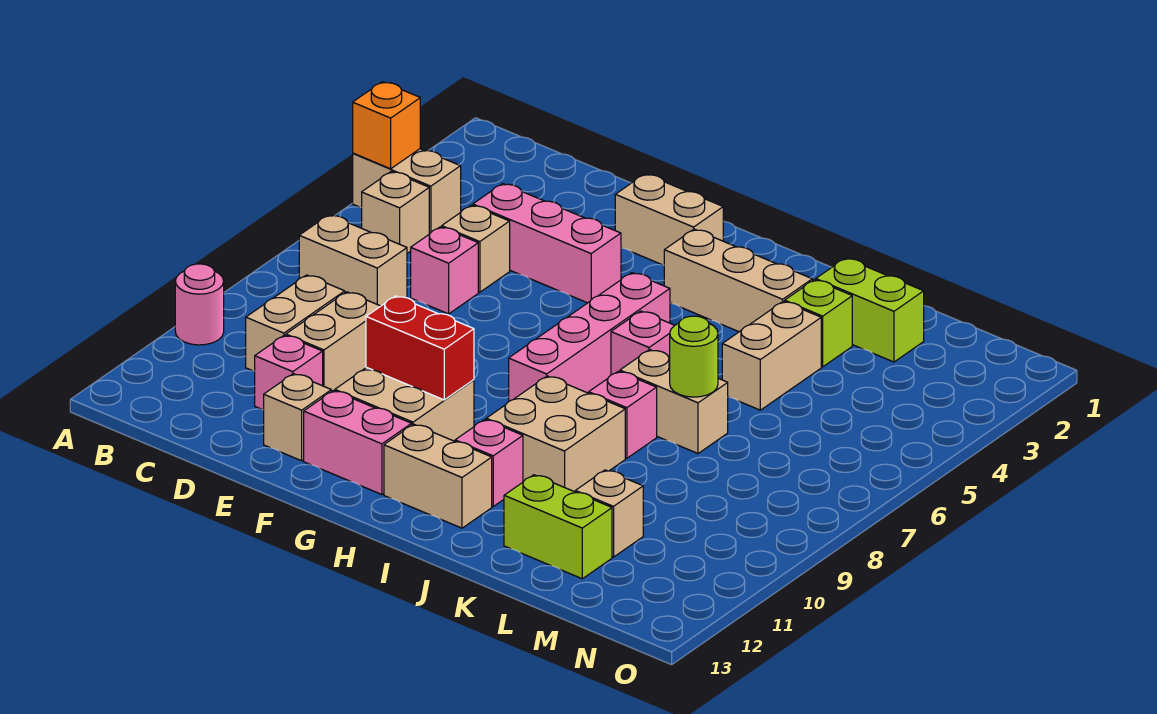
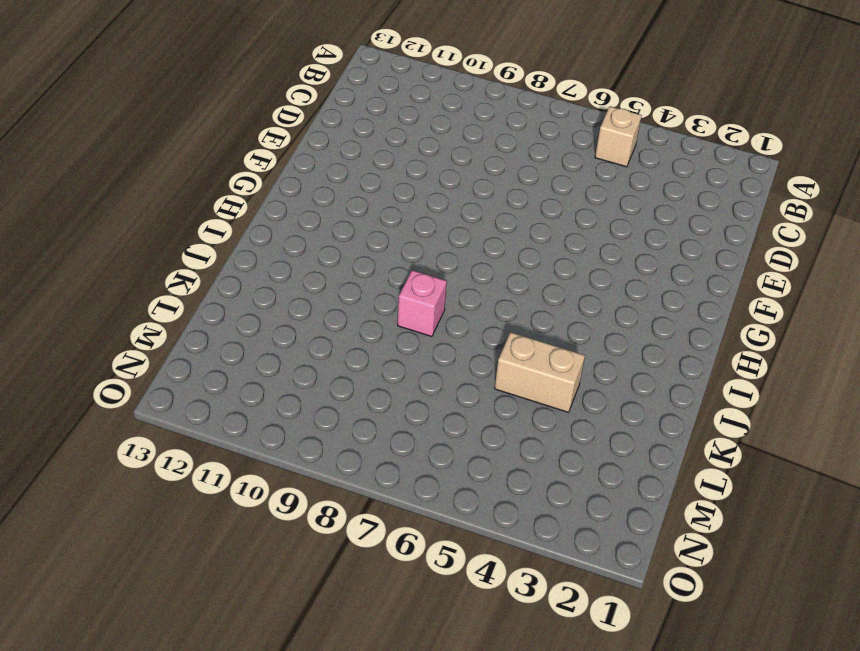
none -> tan 1x2 brick [353,149,461,234]
none -> pink 1x1 round brick [175,264,224,345]
none -> tan 1x2 brick [299,215,407,306]
none -> tan 1x2 brick [246,275,345,371]

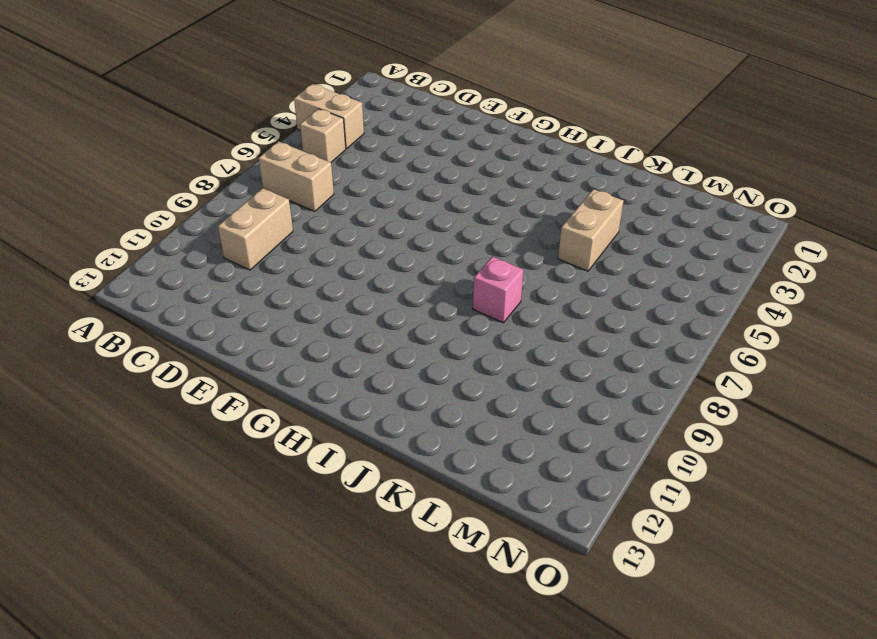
none -> pink 1x1 round brick [175,264,224,345]
none -> pink 1x3 brick [473,183,621,303]
none -> tan 1x1 brick [442,205,510,292]
none -> pink 1x1 brick [411,227,478,314]

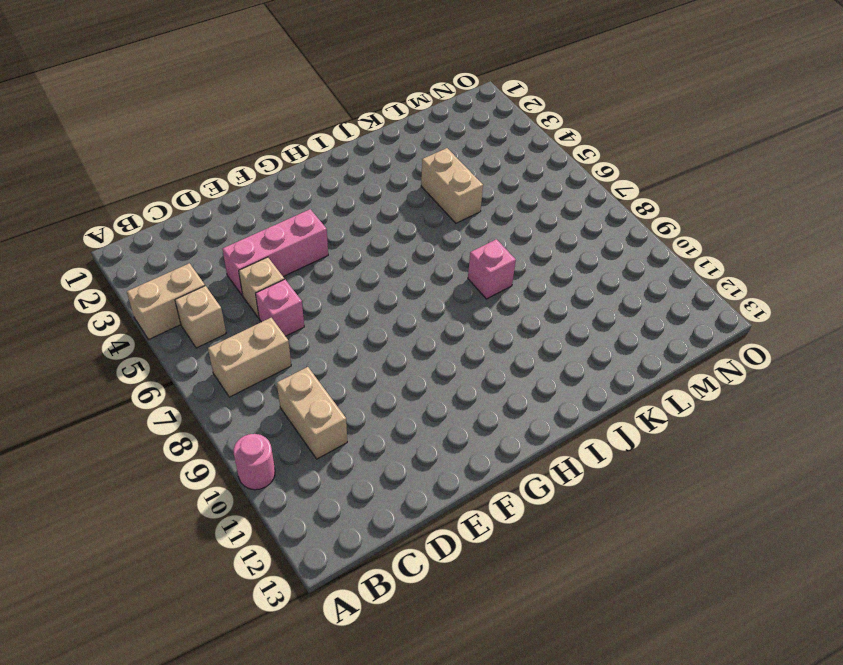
none -> tan 1x2 brick [286,292,380,392]
none -> pink 1x1 brick [255,335,323,410]
none -> tan 1x1 brick [264,374,331,461]
none -> tan 1x2 brick [615,174,723,265]

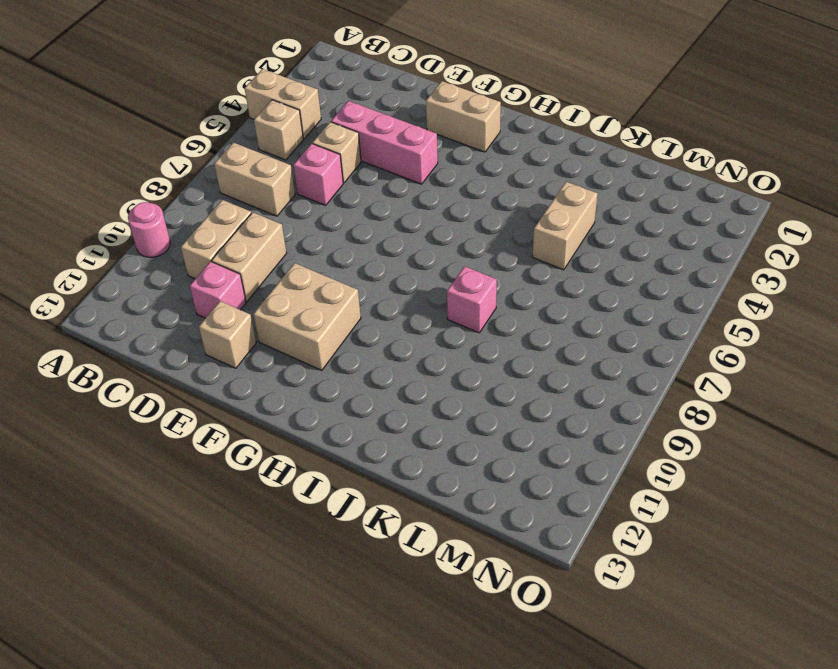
none -> pink 1x2 brick [304,391,412,494]
none -> tan 1x3 brick [664,229,812,332]
none -> pink 1x4 brick [509,273,670,401]
none -> tan 1x2 brick [384,424,492,528]

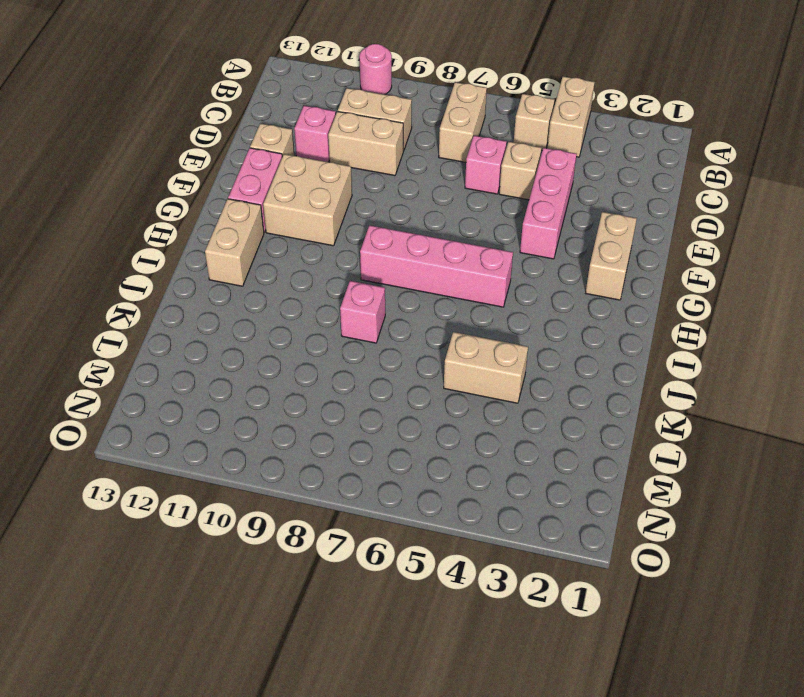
none -> tan 1x3 brick [664,229,812,332]
none -> pink 1x1 brick [611,311,675,375]
none -> tan 2x2 brick [486,376,625,492]
none -> pink 1x1 brick [455,420,523,506]

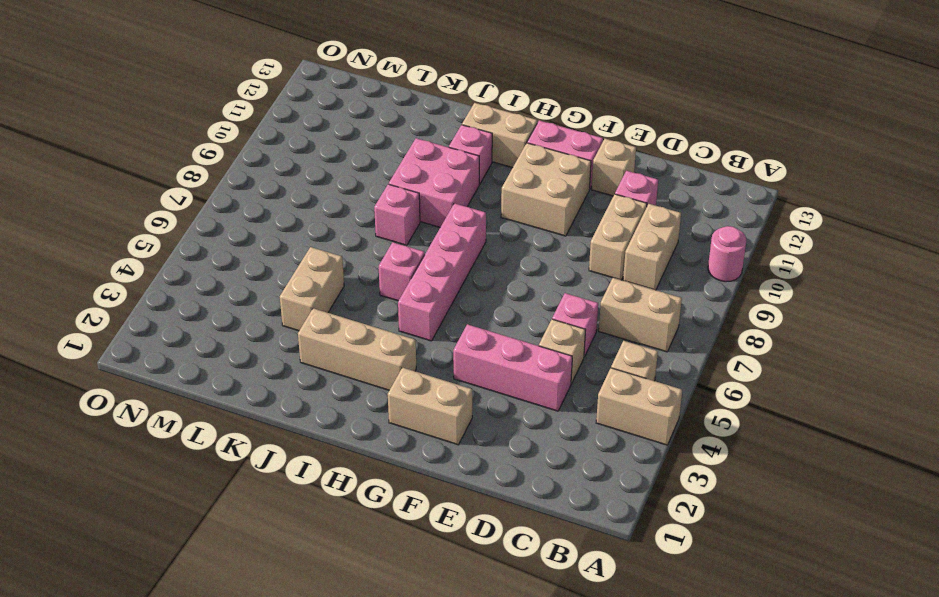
pink 2x2 brick [389,138,479,227] -> tan 2x2 brick [486,376,625,492]
none -> tan 1x2 brick [620,350,728,453]
none -> lime 1x2 brick [816,258,924,362]
none -> lime 1x1 brick [785,280,852,367]
none -> lime 1x2 brick [504,475,612,579]

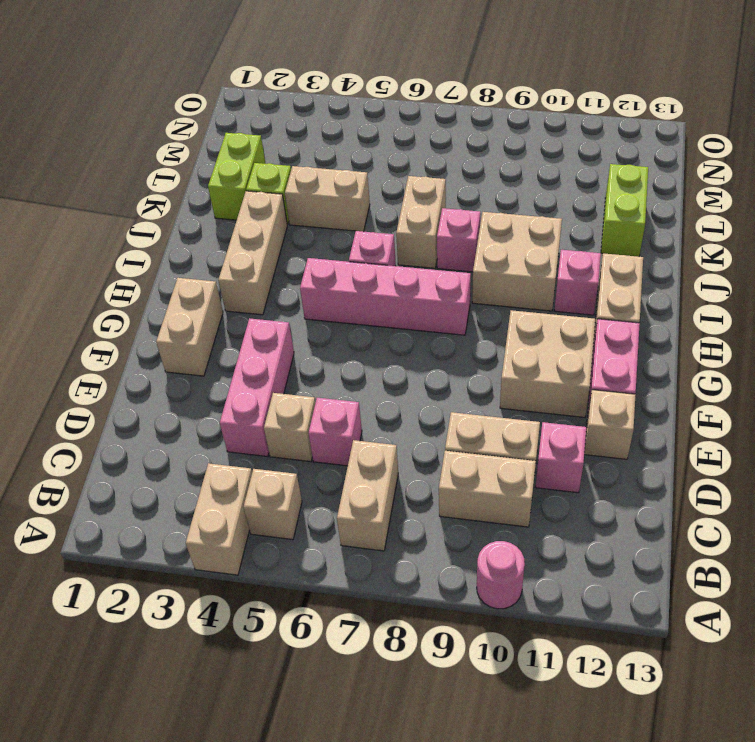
none -> tan 1x1 brick [575,470,643,557]
none -> orange 1x1 brick [353,82,420,169]
none -> red 1x2 brick [366,296,474,400]
none -> lime 1x1 round brick [670,316,718,397]

